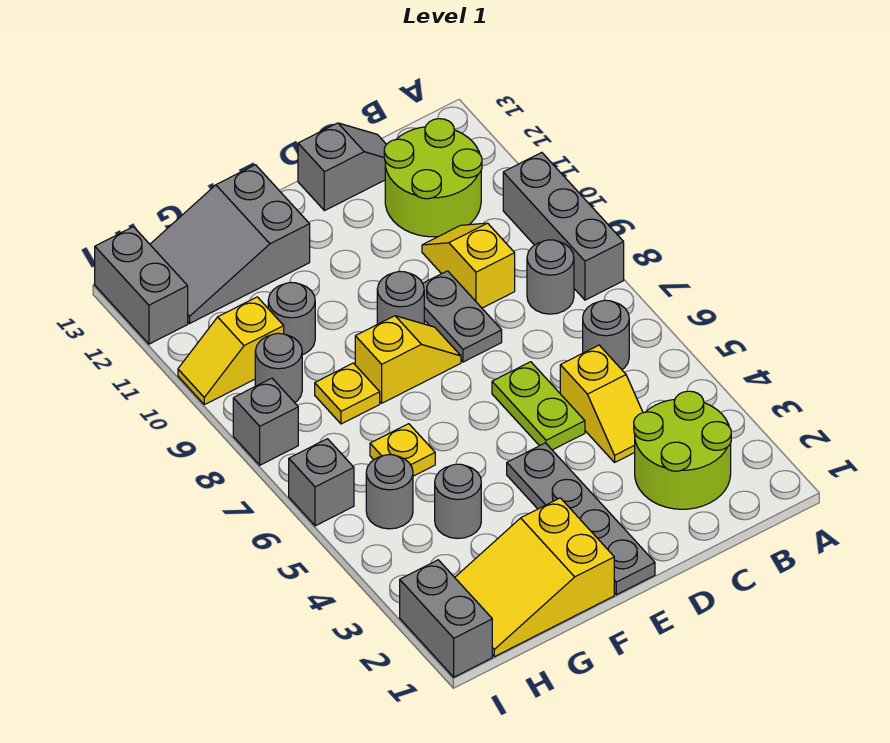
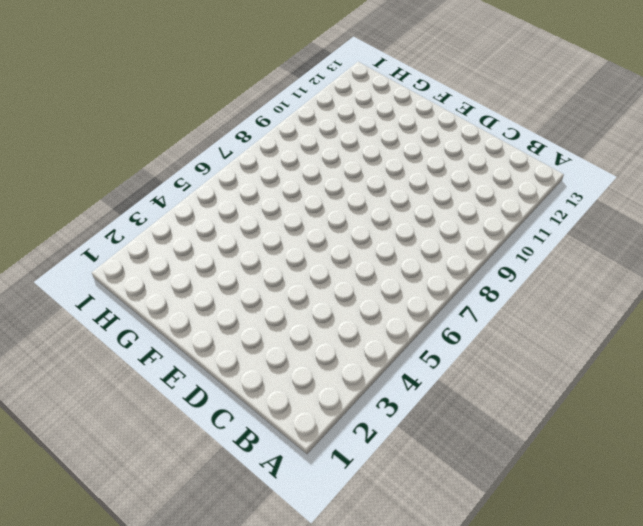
none -> grey 1x3 brick [503,152,624,300]
none -> lime 2x2 round brick [634,391,731,509]
none -> grey 1x1 round brick [583,300,629,369]

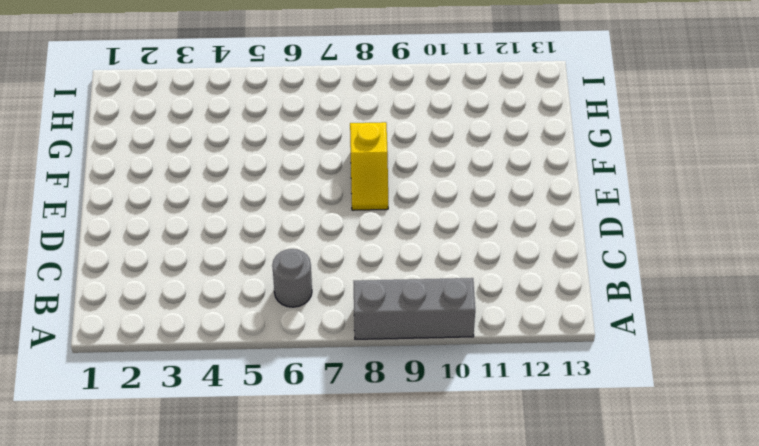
none -> lime 2x2 round brick [634,391,731,509]
none -> grey 1x1 round brick [527,240,574,314]
none -> lime 2x2 round brick [384,119,482,237]

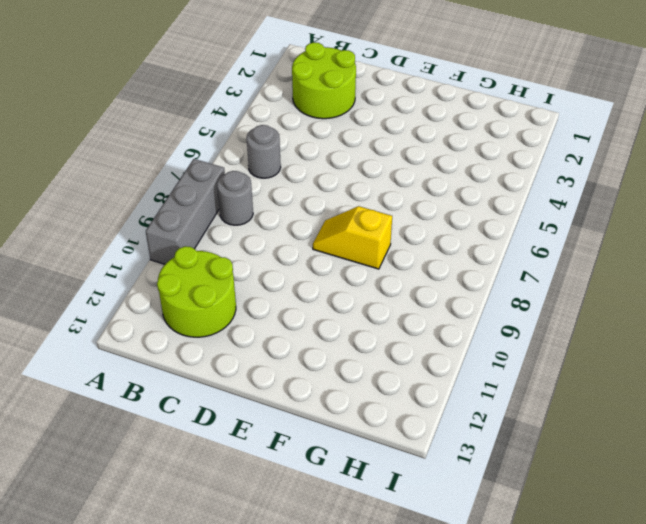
none -> yellow 1x2 slope [560,345,643,462]
none -> yellow 1x2 slope [422,223,515,308]
none -> grey 1x2 slope [298,123,387,211]

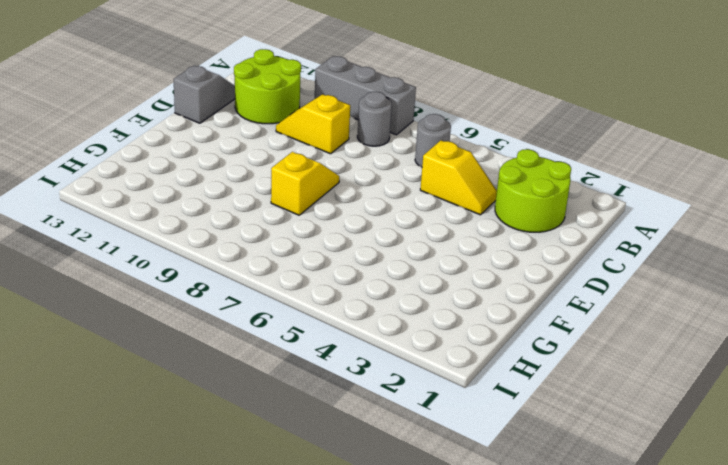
none -> lime 1x2 plate [492,362,585,450]
none -> grey 1x2 plate [423,271,502,362]
none -> grey 1x4 plate [507,443,655,595]

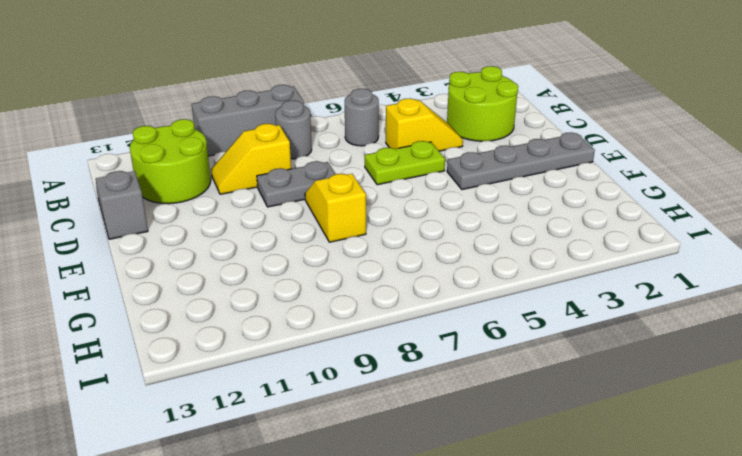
none -> grey 1x1 round brick [377,271,424,324]
none -> yellow 2x3 slope [455,498,614,657]
none -> grey 2x3 slope [150,165,310,323]

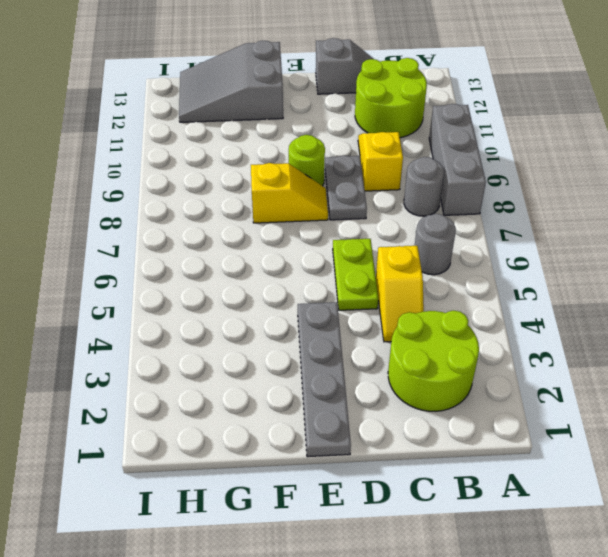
lime 1x1 round brick [289,135,325,186] -> grey 1x1 round brick [377,271,424,324]
none -> yellow 2x3 slope [455,498,614,657]
none -> grey 1x1 round brick [435,464,481,539]
none -> yellow 1x1 plate [370,424,435,476]

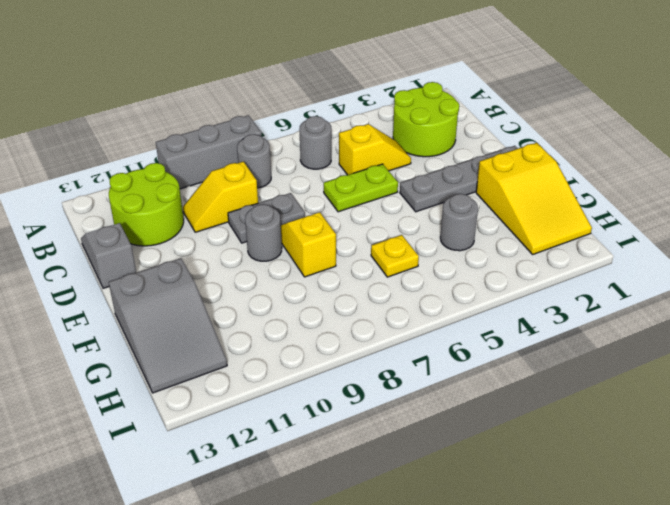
none -> yellow 1x1 plate [315,363,380,424]
none -> grey 1x1 round brick [268,282,315,355]
none -> grey 1x1 round brick [366,455,413,529]

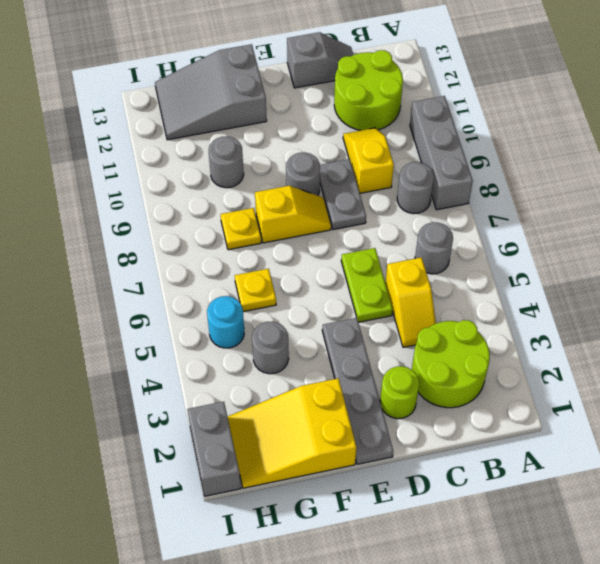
lime 1x1 round brick [380,366,419,419] -> none
cyan 1x1 round brick [207,296,244,348] -> grey 1x1 round brick [366,455,413,529]
none -> grey 1x1 round brick [255,333,302,403]
none -> yellow 1x2 slope [178,297,284,405]
none -> grey 1x1 brick [289,439,354,526]

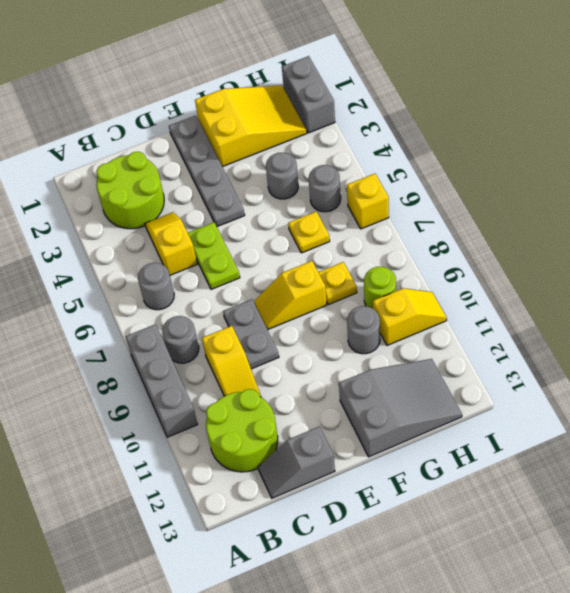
lime 1x1 round brick [364,267,396,309] -> grey 1x1 round brick [255,333,302,403]
yellow 1x1 brick [347,174,389,229] -> grey 1x1 brick [289,439,354,526]
none -> grey 1x1 round brick [377,271,424,324]
none -> grey 1x1 brick [233,378,298,465]
none -> grey 1x2 brick [95,227,188,344]

